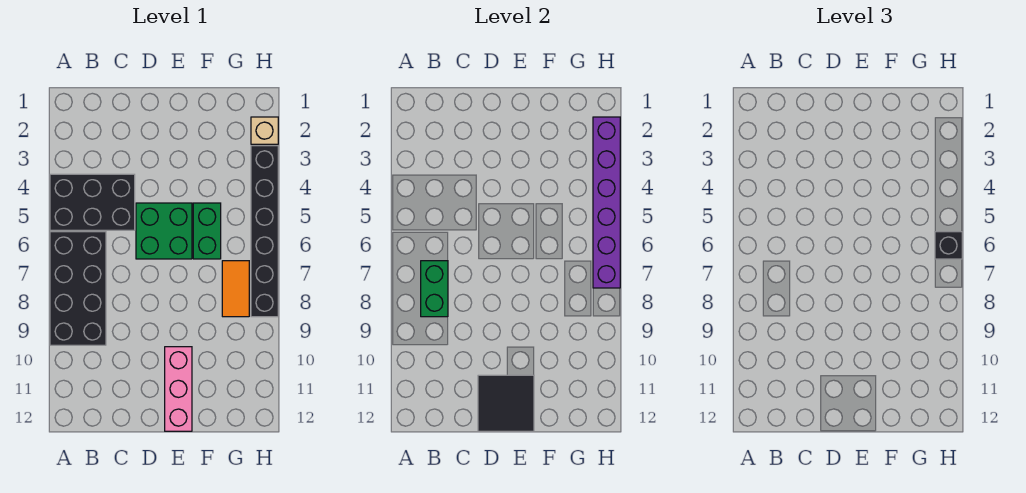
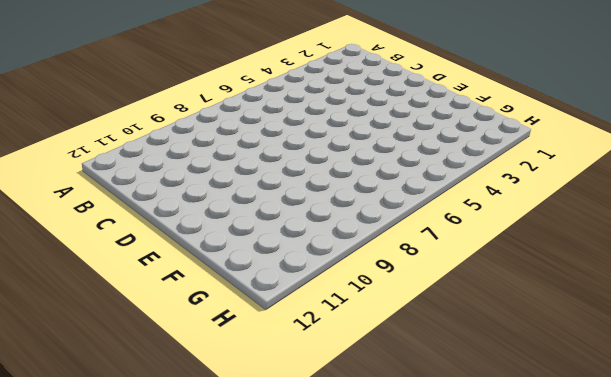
none -> black 2x3 brick [50,174,135,230]
none -> black 2x4 brick [50,232,106,345]
none -> green 2x2 brick [136,203,192,259]

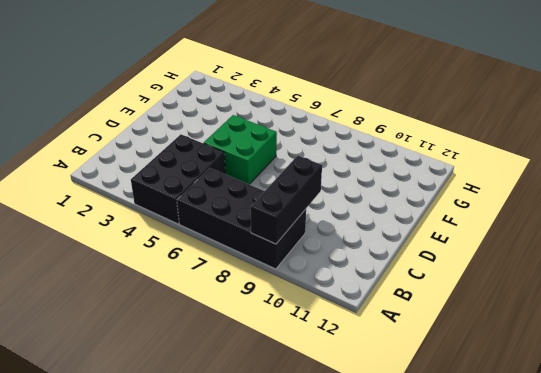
black 1x3 brick [251,155,322,244] -> none
none -> pink 1x3 brick [165,347,192,431]
none -> green 1x2 brick [193,203,221,259]
none -> orange 1x2 tile [222,261,249,317]

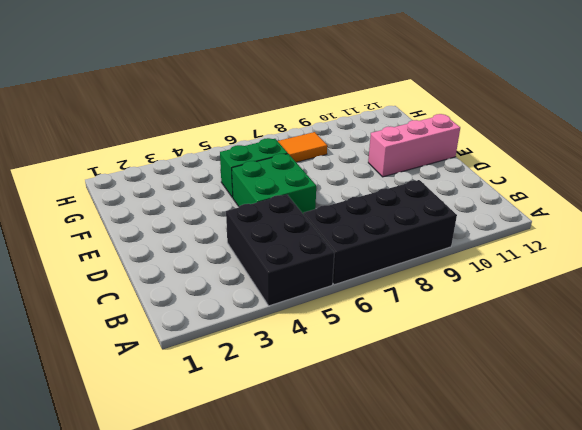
none -> tan 1x1 brick [251,117,278,144]
none -> black 1x6 brick [251,146,278,317]
none -> green 1x2 brick [421,261,448,317]

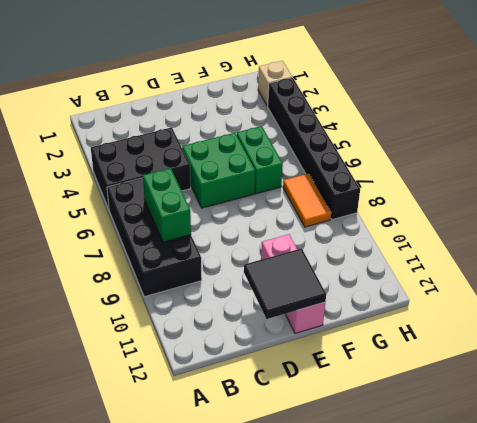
none -> purple 1x6 brick [593,117,620,288]
none -> black 1x1 brick [935,232,962,259]

